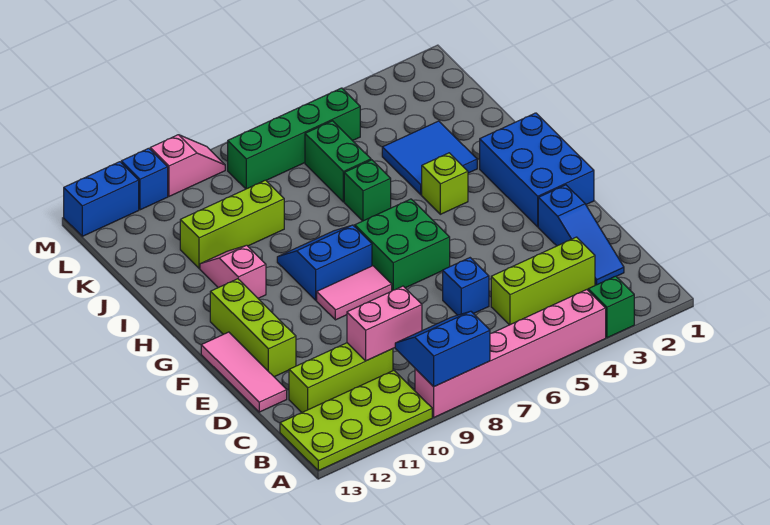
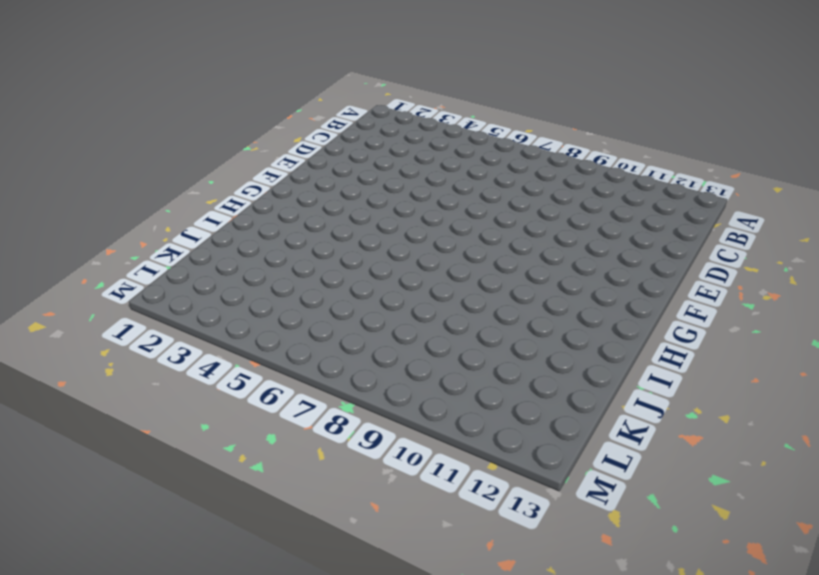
none -> green 1x1 brick [588,276,634,338]
none -> pink 1x6 brick [415,290,606,417]
none -> lime 2x4 plate [280,370,432,471]

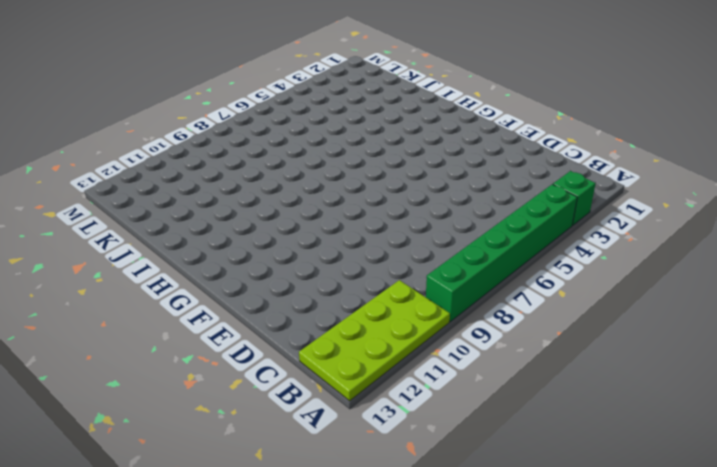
green 1x6 brick [426,184,577,322] -> pink 1x6 brick [415,290,606,417]
none -> blue 1x3 slope [538,185,624,285]
none -> lime 1x3 brick [491,237,595,325]
none -> lime 1x3 brick [289,343,393,412]

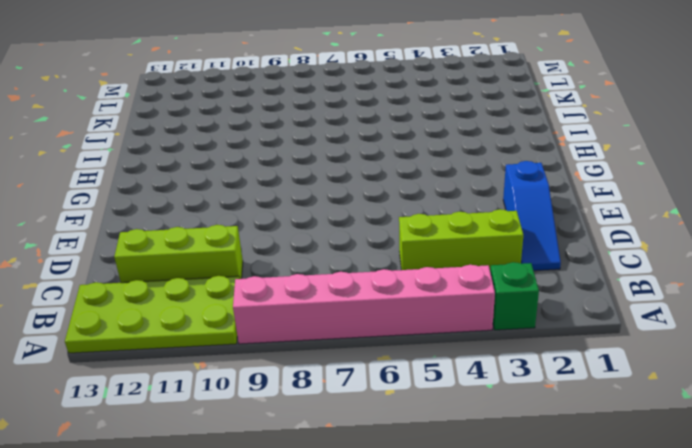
none -> blue 1x1 brick [443,258,489,315]
none -> pink 1x3 tile [201,332,287,412]
none -> lime 1x3 brick [210,279,296,377]

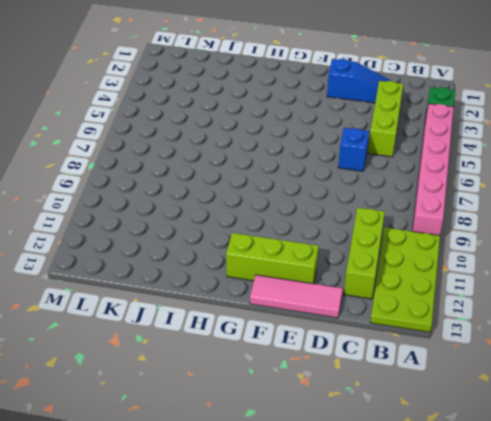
none -> blue 2x3 brick [480,113,594,227]
none -> green 2x2 brick [355,199,450,291]
none -> pink 1x2 tile [317,266,392,320]

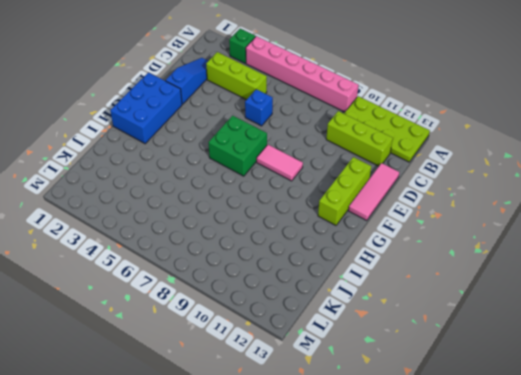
none -> blue 2x2 slope [277,225,372,300]
none -> lime 1x1 brick [422,153,468,214]
none -> pink 1x2 slope [200,245,266,298]

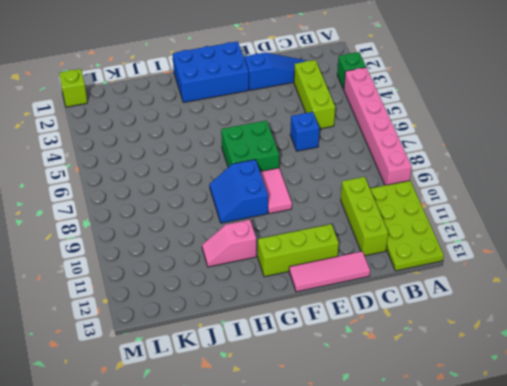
lime 1x1 brick [59,69,87,107] -> lime 1x1 brick moved to [422,153,468,214]
none -> blue 2x2 tile [382,121,477,195]
none -> green 1x1 brick [344,160,391,221]
none -> green 1x2 brick [305,121,371,202]

